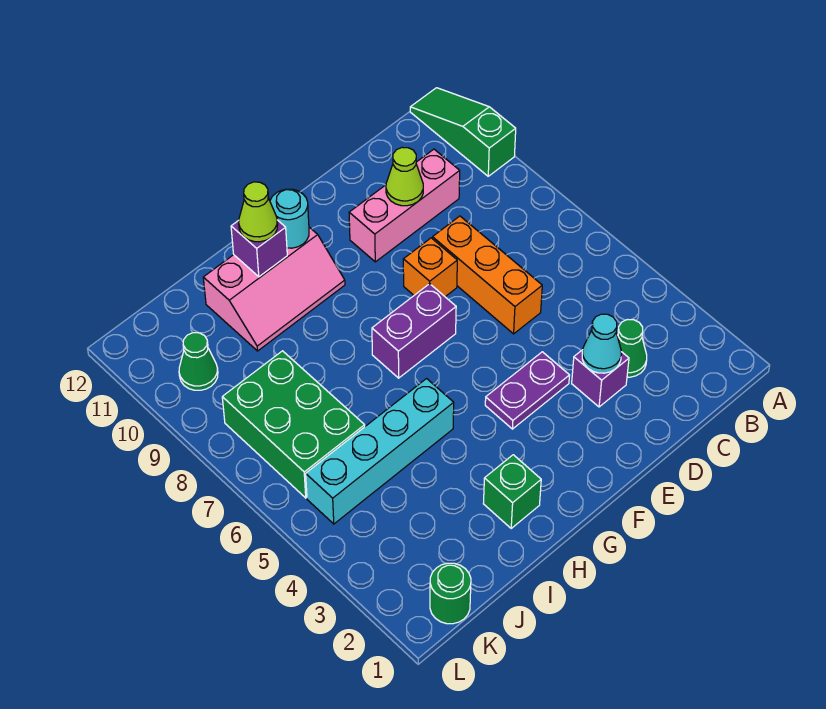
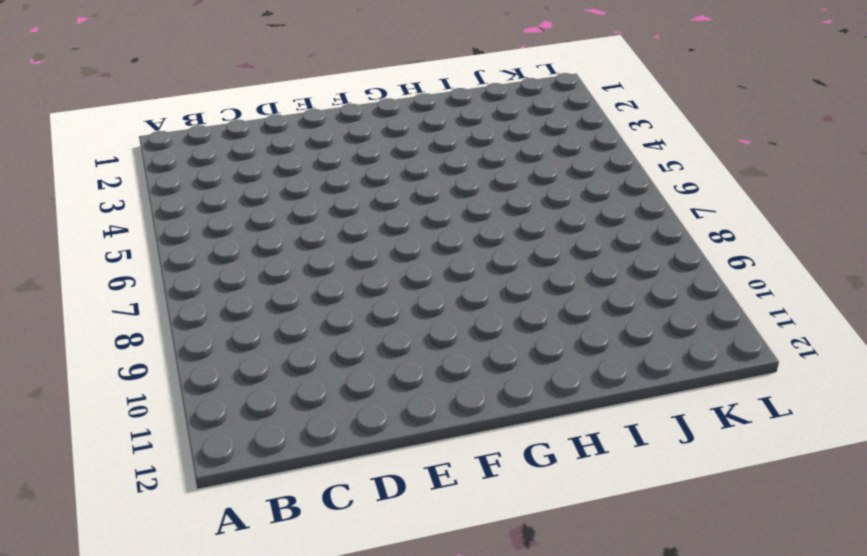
none -> green 1x3 slope [410,88,516,176]
none -> green 1x1 cone [617,320,647,377]
none -> pink 1x3 brick [349,149,460,262]

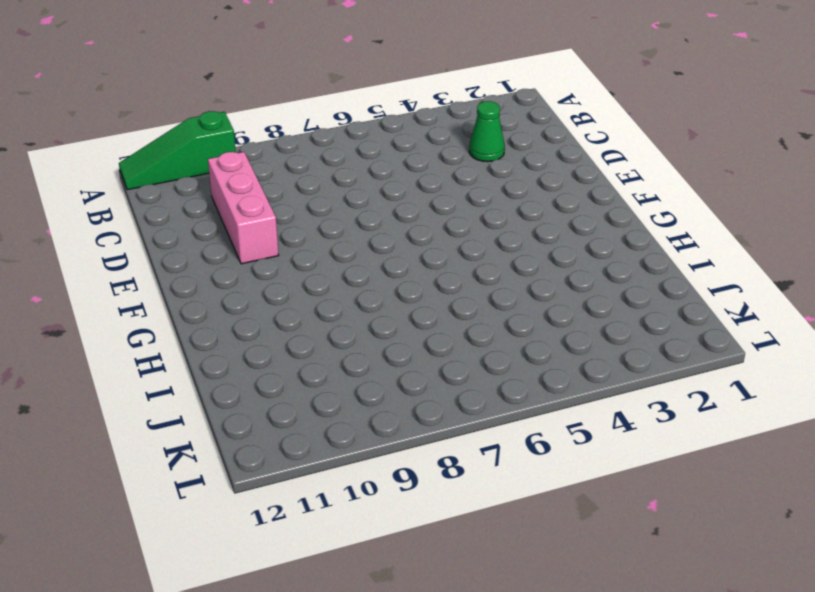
none -> purple 1x1 brick [572,350,629,407]
none -> orange 1x3 brick [432,216,542,334]
none -> purple 1x2 plate [485,352,570,429]

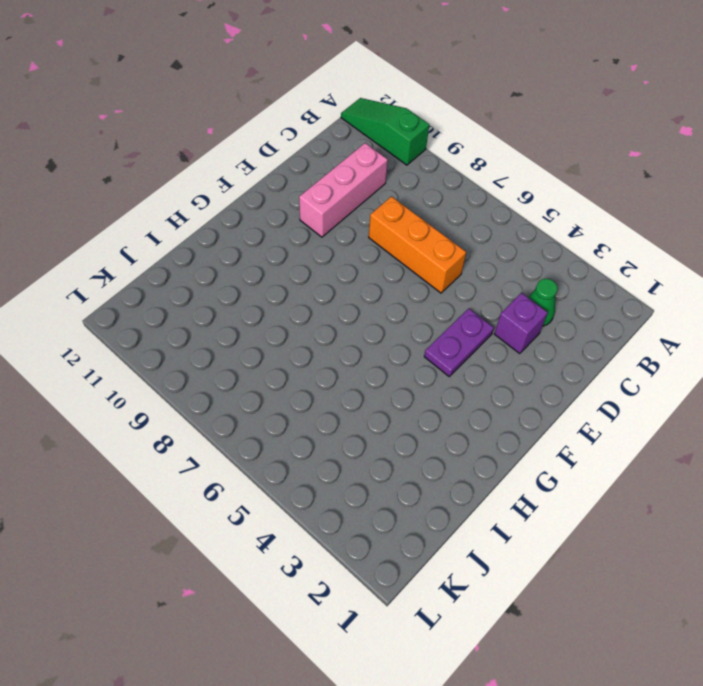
none -> orange 1x1 brick [403,238,457,297]
none -> purple 1x2 brick [372,284,456,378]
none -> pink 2x3 slope [203,227,345,351]

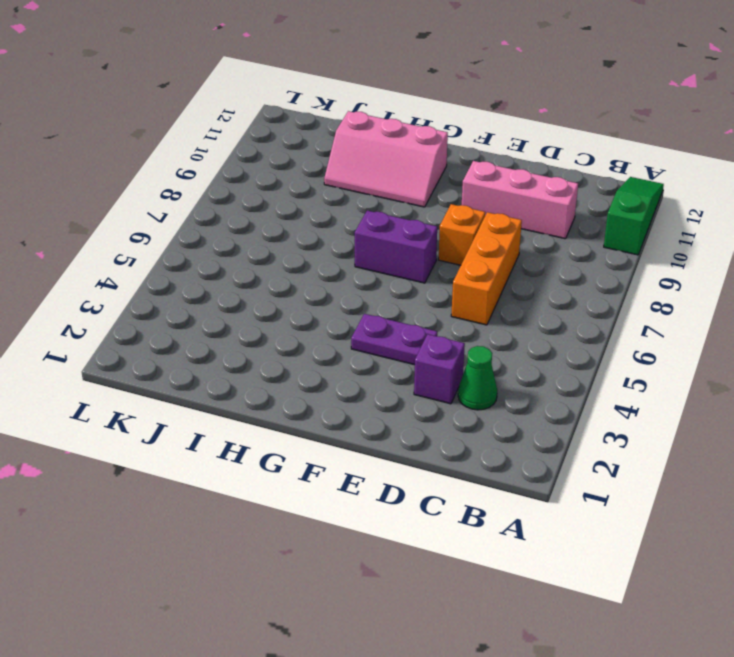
none -> green 1x1 brick [483,455,541,528]
none -> cyan 1x4 brick [306,379,454,524]
none -> green 2x3 brick [222,351,365,498]

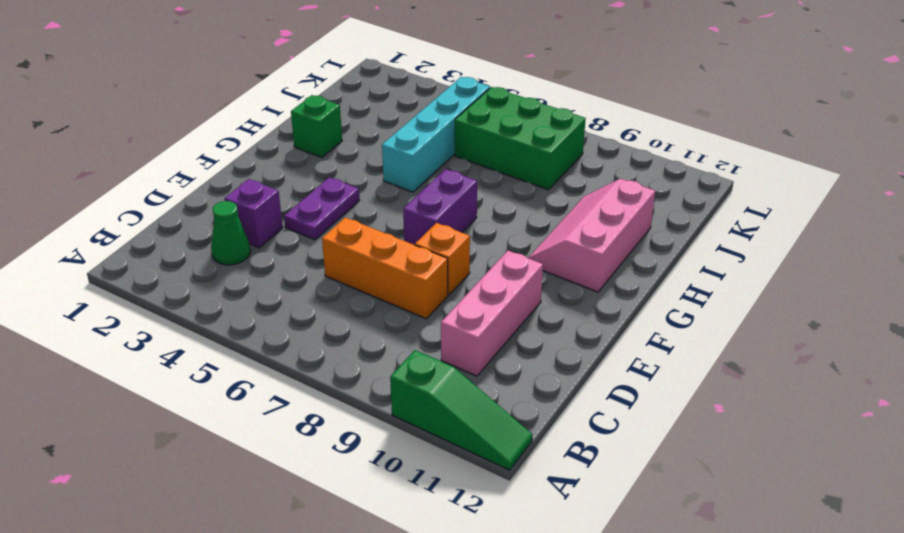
none -> green 1x1 round brick [430,563,471,624]
none -> green 1x1 cone [179,333,218,390]
none -> cyan 1x1 cone [582,314,621,373]

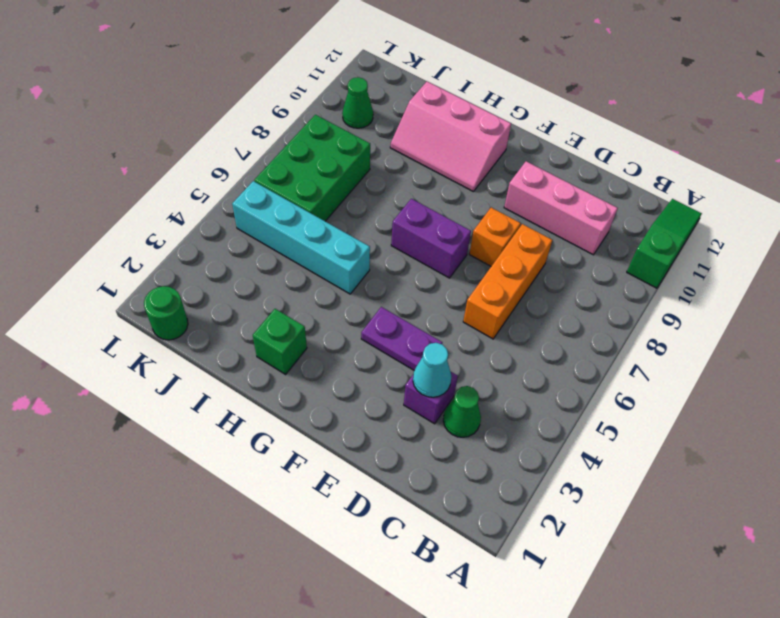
none -> lime 1x1 cone [386,148,423,206]
none -> cyan 1x1 round brick [270,189,309,248]
none -> purple 1x1 brick [231,220,287,277]

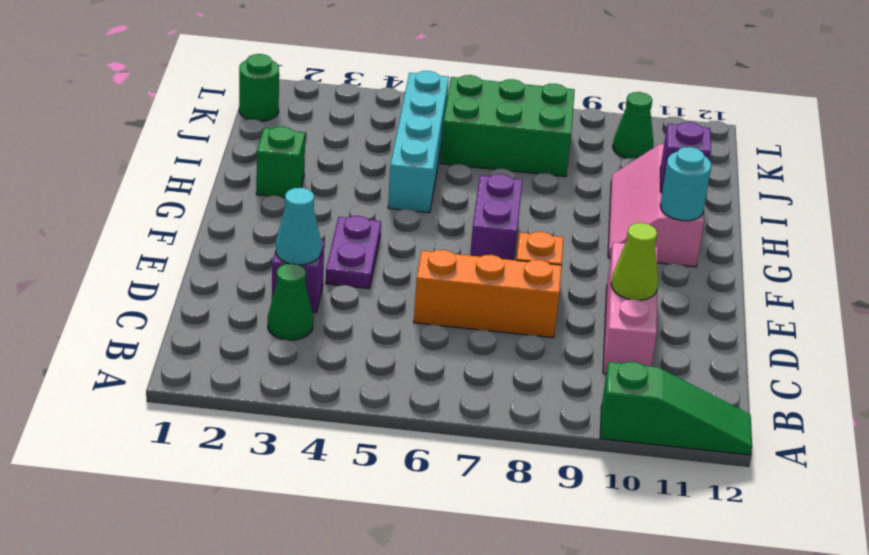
none -> lime 1x1 cone [239,182,278,242]

